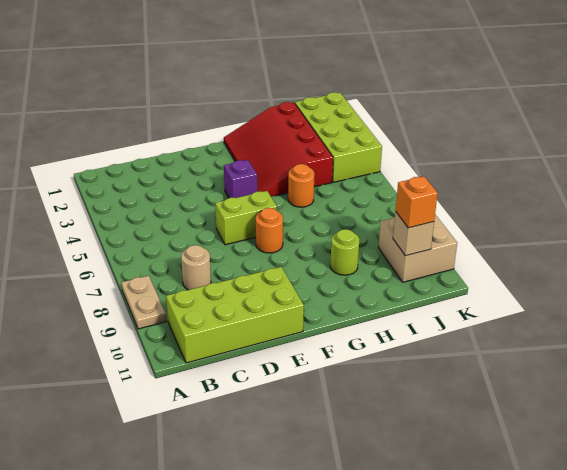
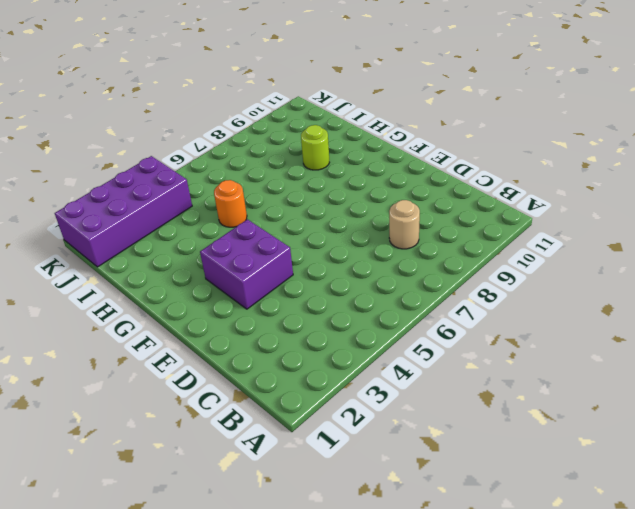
purple 2x2 brick [200,219,293,309] -> purple 1x1 brick [224,160,257,198]
purple 2x4 brick [55,156,192,267] -> lime 2x4 brick [295,92,382,182]
none -> tan 1x2 plate [121,276,166,329]
none -> lime 2x4 brick [166,267,304,363]
none -> lime 1x2 brick [215,191,277,245]

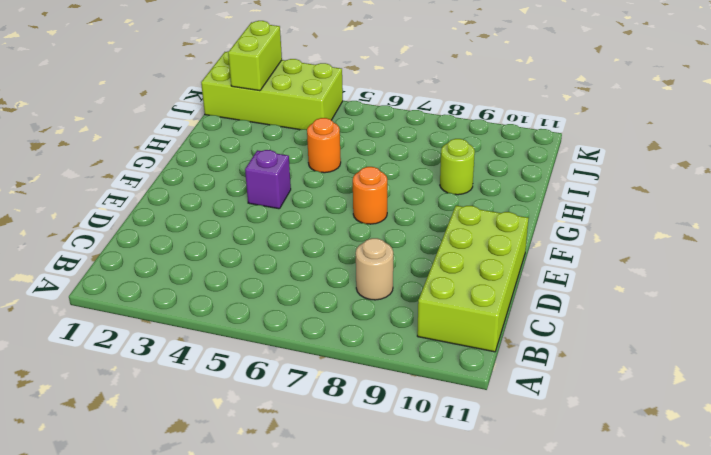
lime 1x2 brick [228,21,282,91] -> lime 1x2 brick moved to [215,191,277,245]
none -> tan 1x2 plate [121,276,166,329]
none -> red 3x4 slope [224,102,333,197]
none -> tan 2x2 brick [378,215,457,282]

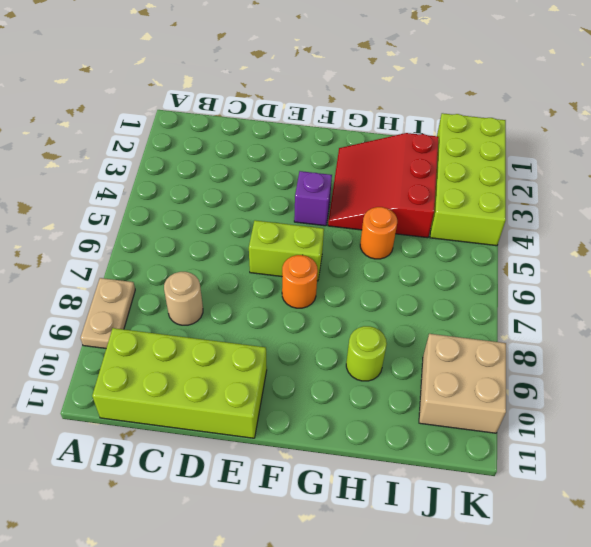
red 3x3 slope [328,133,439,238] -> red 3x4 slope [224,102,333,197]
none -> tan 1x1 brick [393,212,434,256]
none -> orange 1x1 brick [396,176,438,228]

